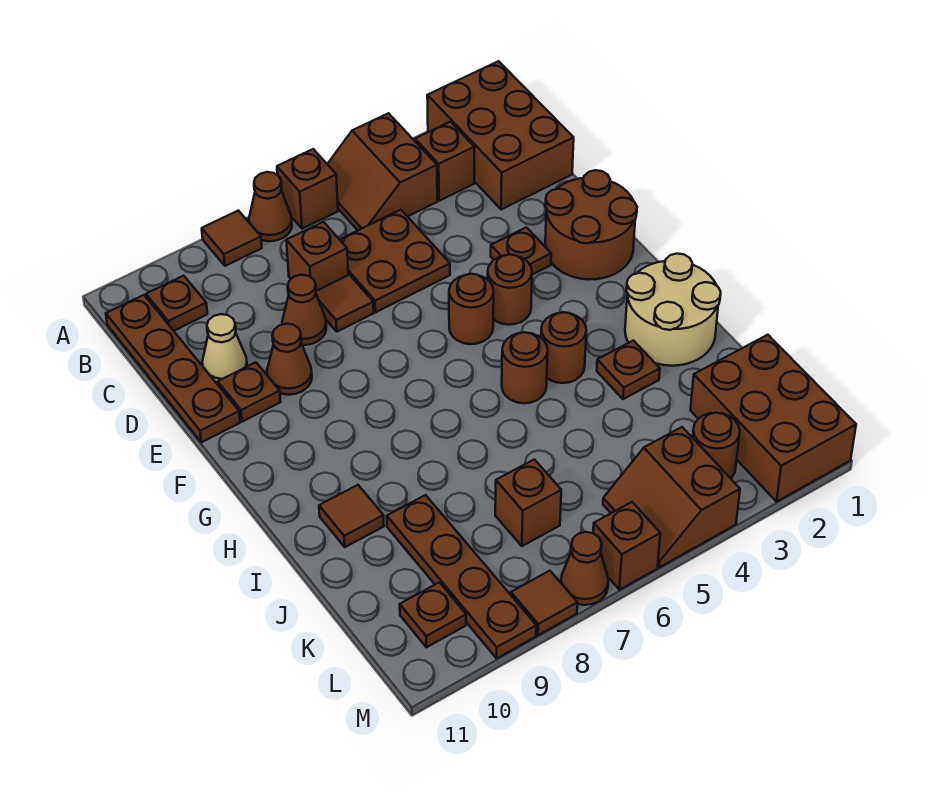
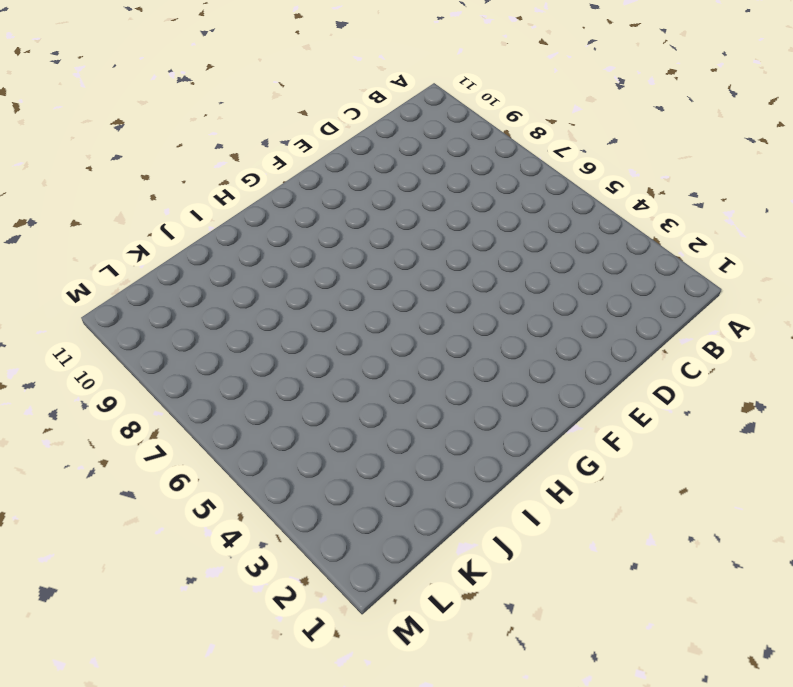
none -> brown 2x3 brick [427,61,574,210]
none -> brown 2x2 slope [327,113,437,230]
none -> brown 1x1 brick [277,149,338,229]
none -> brown 1x1 cone [249,172,292,241]

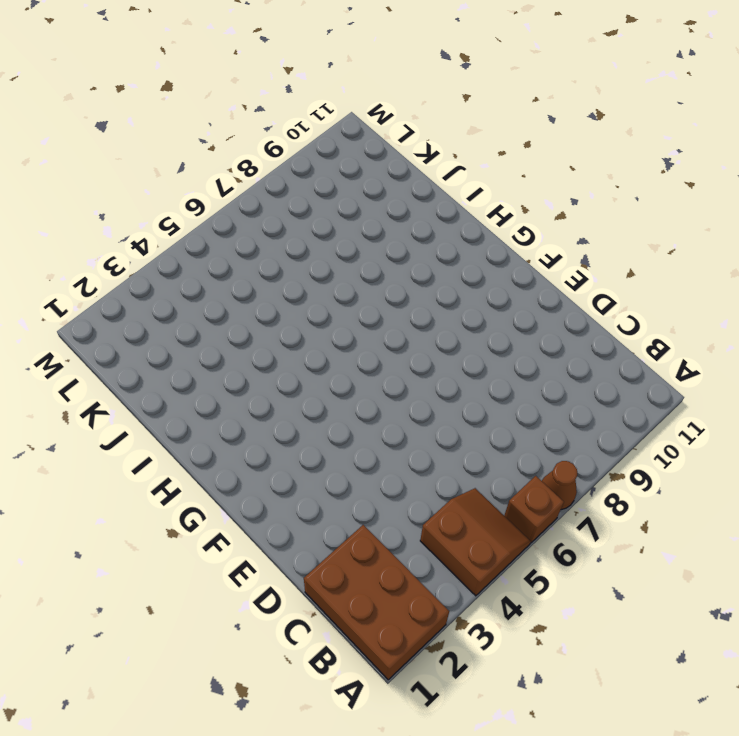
none -> brown 1x1 tile [202,211,262,266]
none -> brown 1x1 brick [415,122,474,201]
none -> brown 1x1 plate [146,276,207,331]
none -> brown 1x4 plate [106,295,240,442]

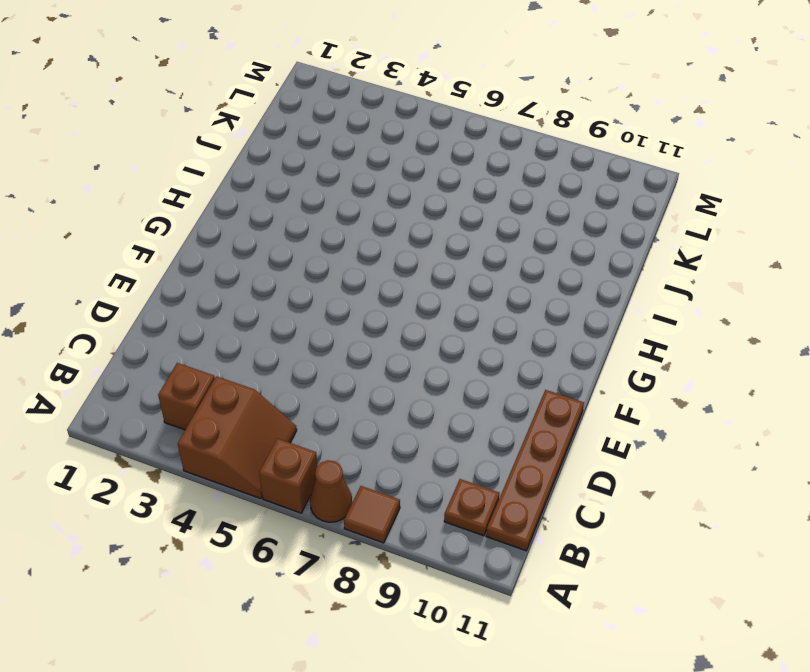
none -> brown 2x3 brick [427,61,574,210]
none -> brown 2x2 plate [339,210,450,312]
none -> brown 1x1 brick [286,222,348,291]
none -> brown 1x1 tile [316,275,374,332]

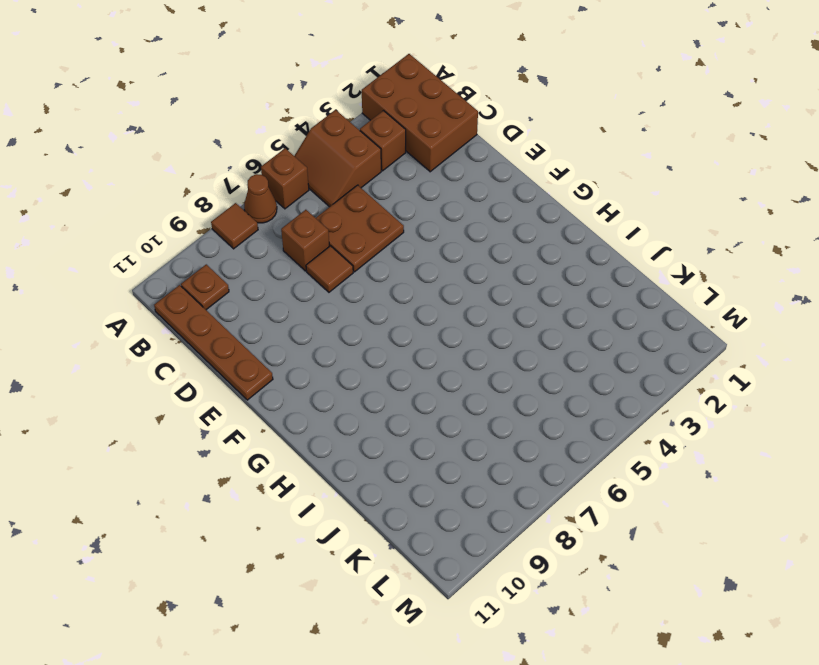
none -> brown 1x1 cone [282,275,326,345]
none -> tan 1x1 cone [202,314,247,384]
none -> brown 2x2 round brick [545,170,637,280]
none -> brown 1x1 plate [491,227,551,275]

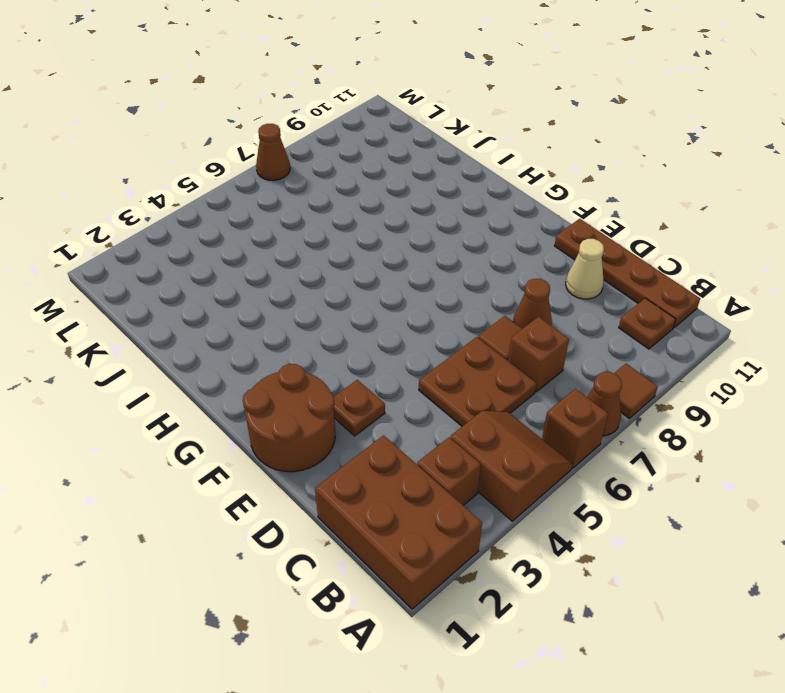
none -> brown 1x1 cone [267,324,312,395]
none -> brown 1x1 plate [218,362,281,422]
none -> brown 1x1 round brick [488,254,532,325]
none -> brown 1x1 round brick [449,274,494,344]

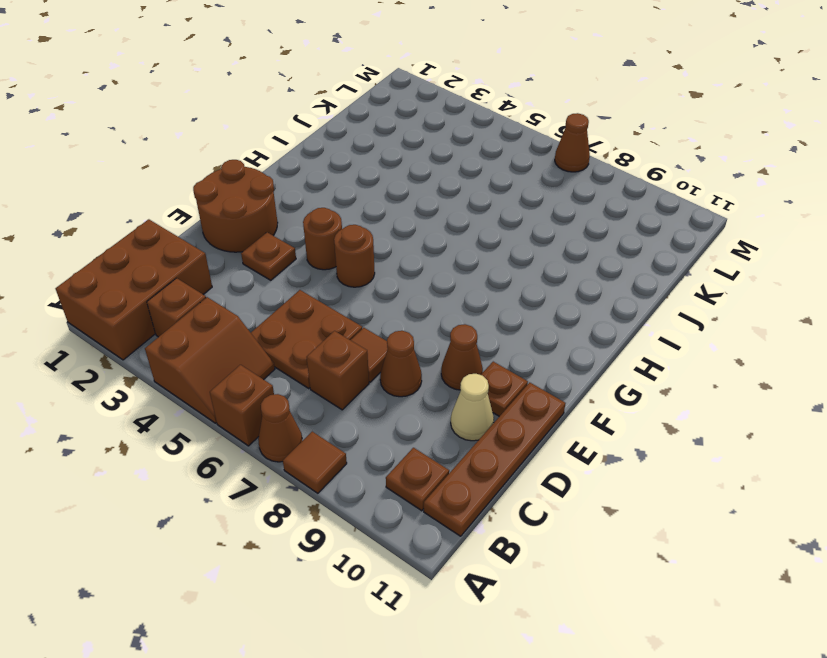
none -> tan 2x2 round brick [625,254,721,366]
none -> brown 1x1 round brick [541,312,586,383]
none -> brown 1x1 round brick [502,332,548,403]
none -> brown 1x1 plate [597,340,660,399]

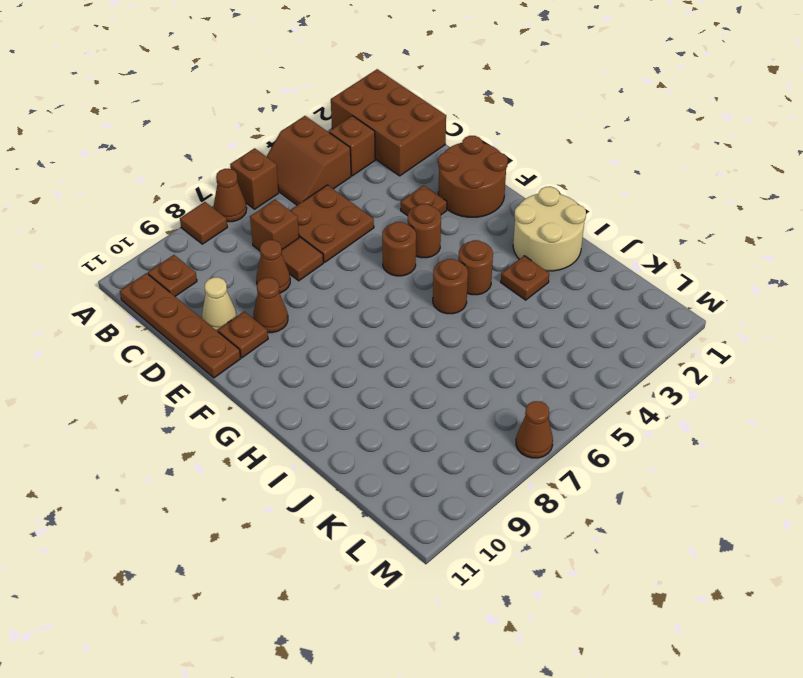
none -> brown 1x1 tile [319,485,384,547]
none -> brown 1x4 plate [387,495,536,658]
none -> brown 2x3 brick [690,335,856,502]
none -> brown 1x1 brick [495,459,561,546]

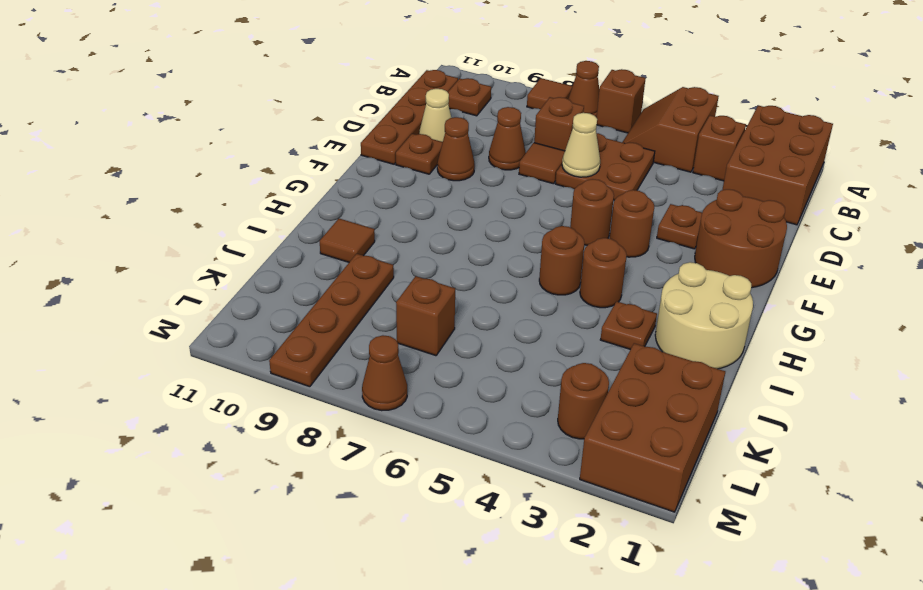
tan 1x1 cone [562,113,600,177] -> none
none -> brown 2x2 slope [603,427,740,567]
none -> brown 1x1 plate [400,582,466,647]
none -> brown 1x1 brick [593,502,660,590]
none -> brown 1x1 tile [511,571,578,635]

